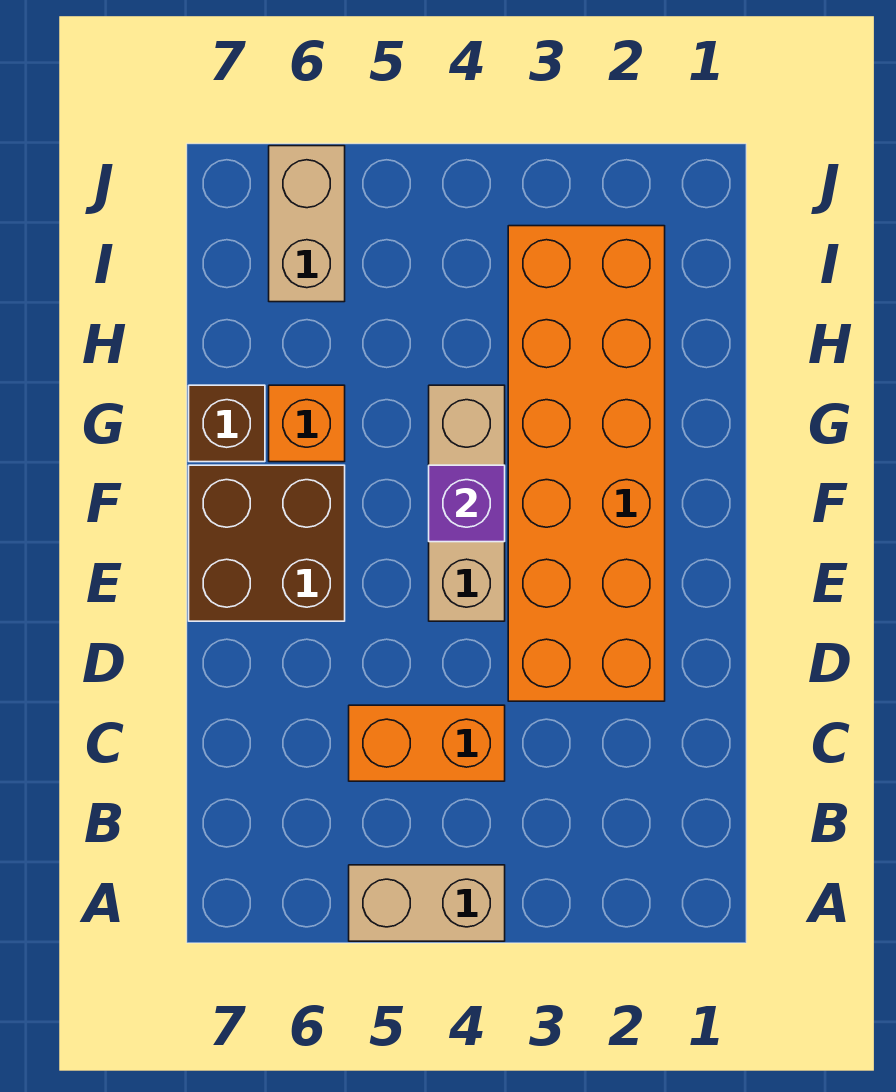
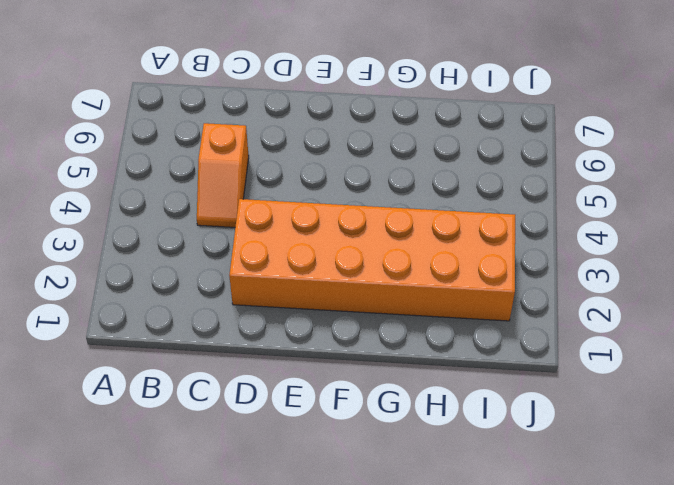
orange 1x2 slope [197,123,249,227] -> orange 1x2 brick [349,705,505,781]
none -> tan 1x2 brick [349,865,505,941]
none -> tan 1x3 brick [429,385,505,621]

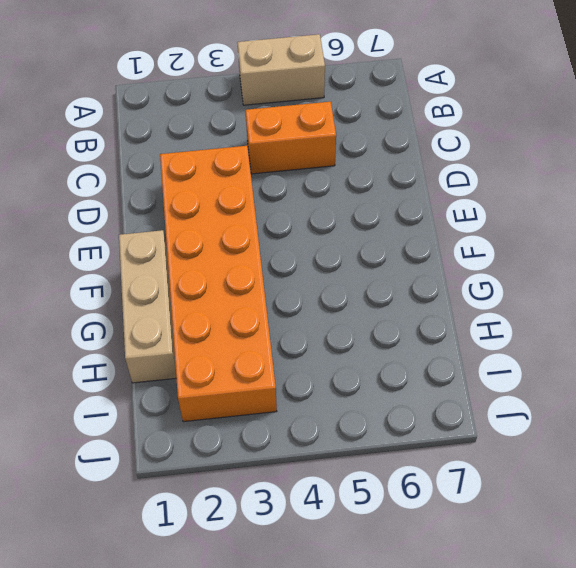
tan 1x3 brick [119,230,176,383] -> tan 1x3 brick moved to [429,385,505,621]
none -> brown 2x2 brick [189,465,345,621]
none -> orange 1x1 brick [269,385,345,462]

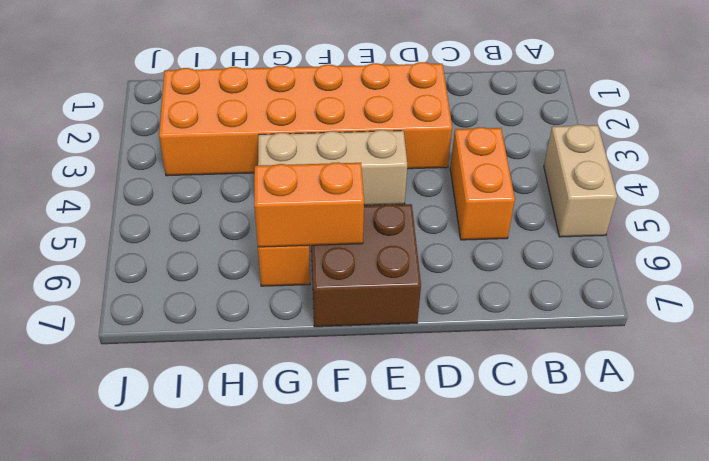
orange 1x2 brick [254,162,364,247] -> none
none -> brown 1x1 brick [189,385,265,462]
none -> tan 1x2 brick [269,146,345,302]

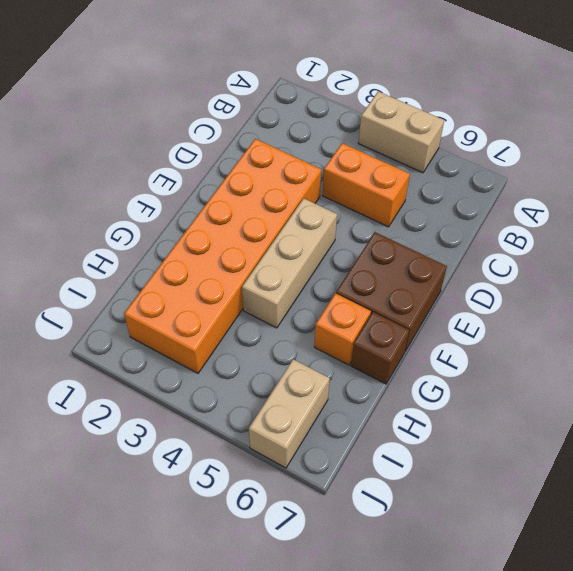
none -> purple 1x1 brick [429,465,505,542]

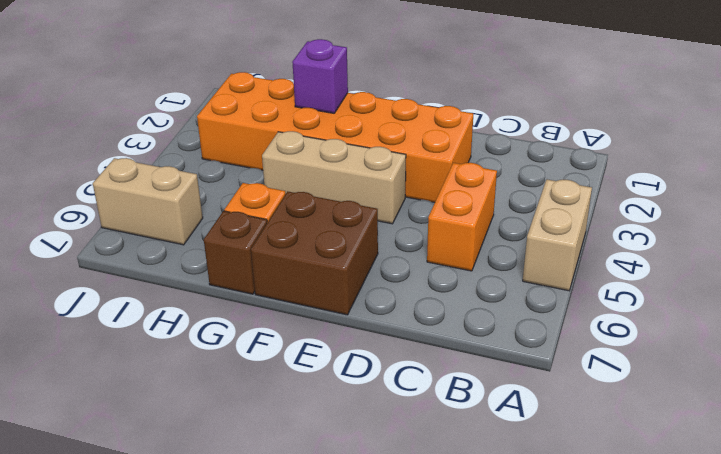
purple 1x1 brick [292,39,348,113] -> purple 1x1 brick moved to [429,465,505,542]

